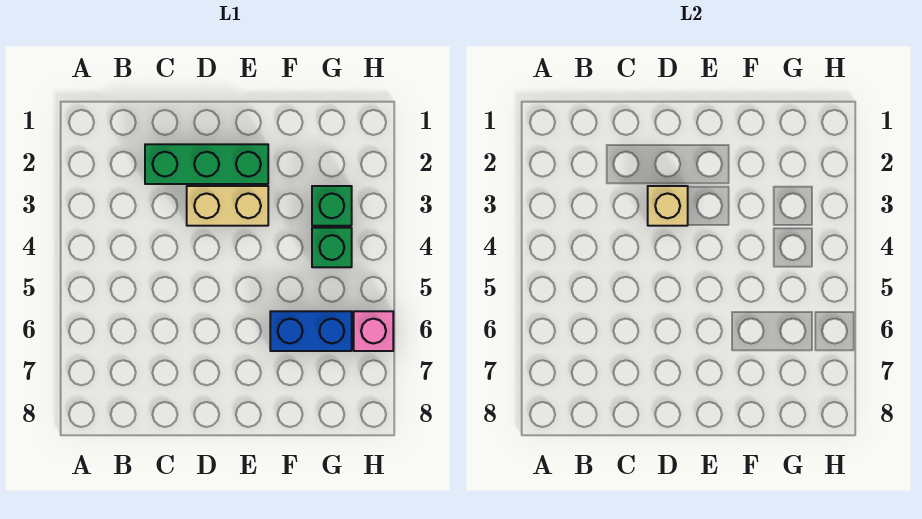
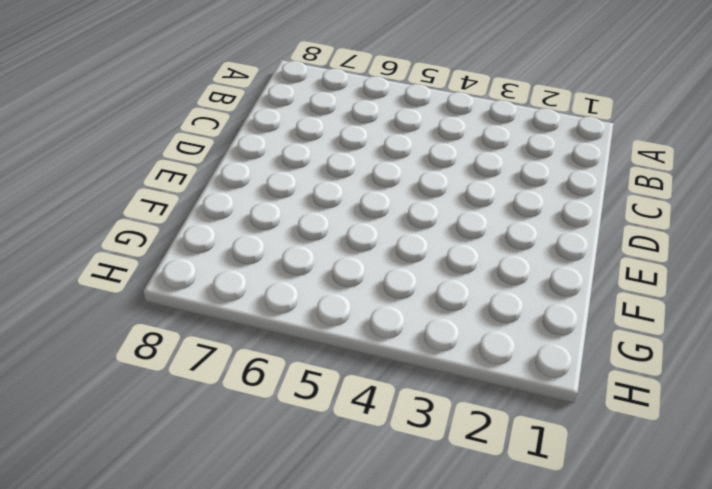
none -> green 1x3 brick [145,144,268,184]
none -> tan 1x2 brick [187,186,268,226]

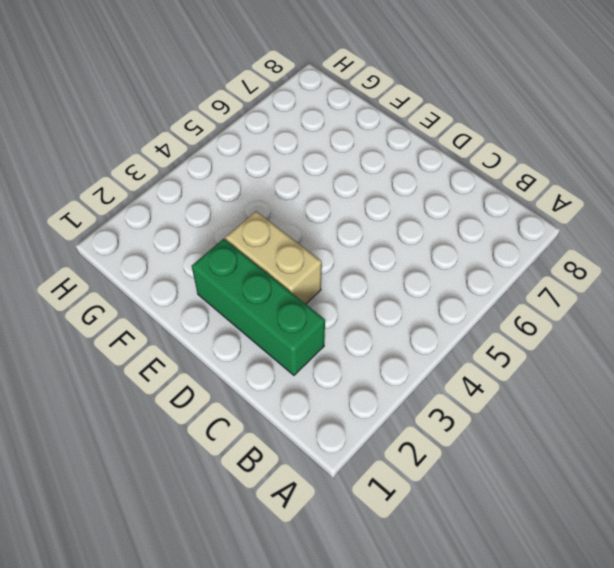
none -> blue 1x2 brick [270,311,352,351]
none -> green 1x1 brick [312,186,352,226]

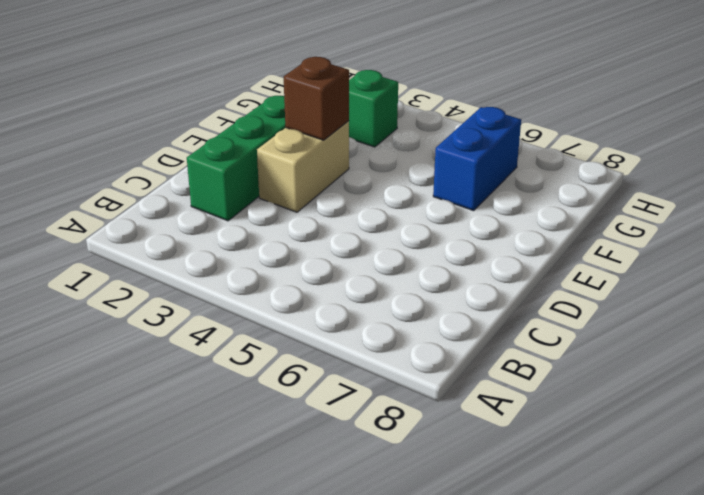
brown 1x1 brick [284,57,349,140] -> none
none -> green 1x1 brick [312,228,352,267]
none -> pink 1x1 brick [354,311,393,351]

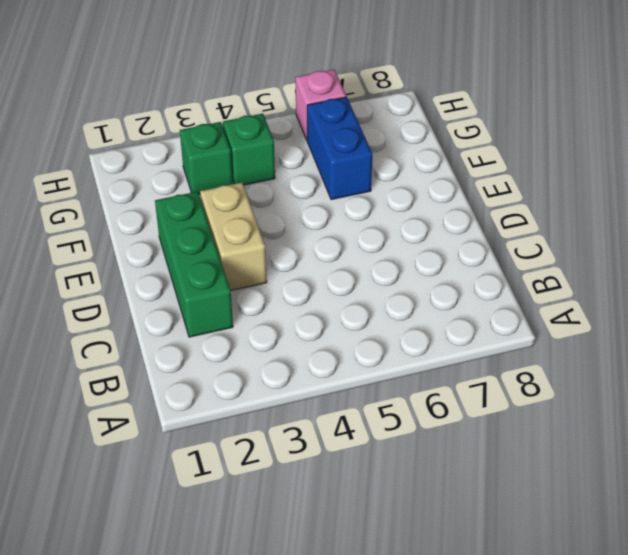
none -> tan 1x1 brick [648,186,688,226]

